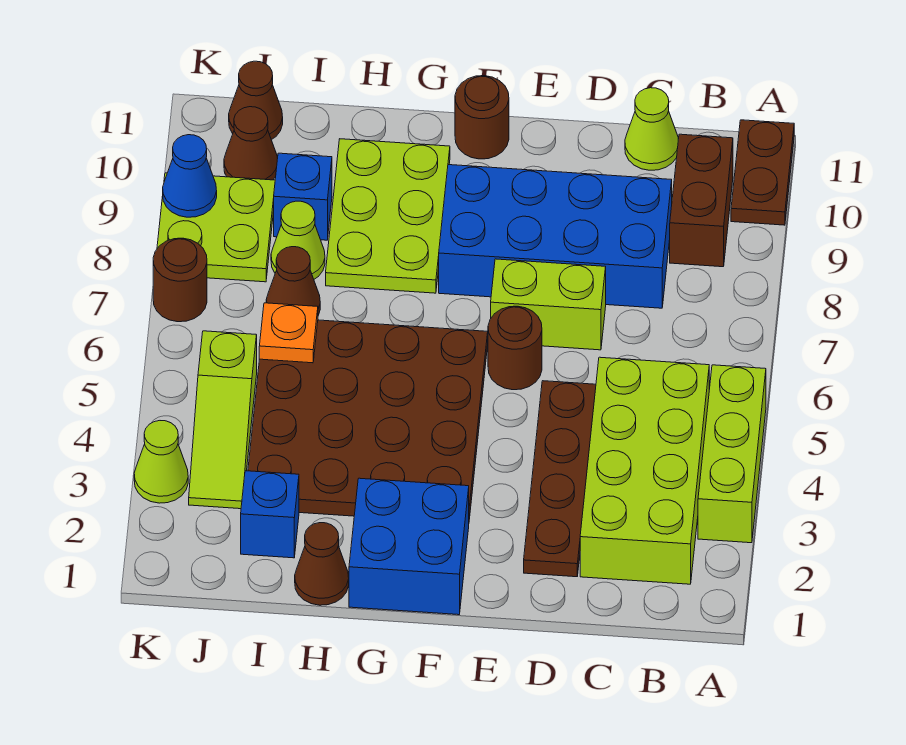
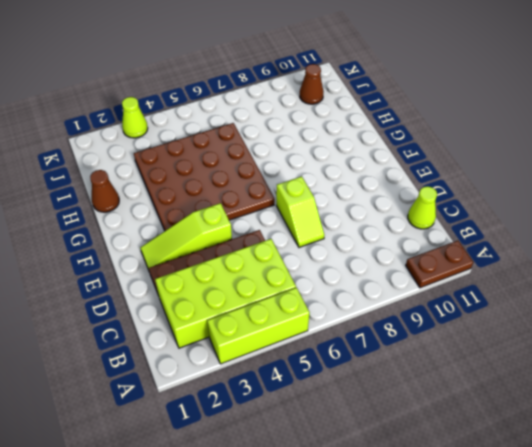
lime 1x2 slope [276,176,324,247] -> lime 1x2 brick [491,259,606,350]
lime 1x3 slope [140,203,232,270] -> lime 1x3 slope moved to [189,331,257,509]
none -> brown 1x2 brick [670,134,733,267]
none -> blue 2x4 brick [439,165,672,308]
none -> brown 1x1 round brick [488,306,542,390]

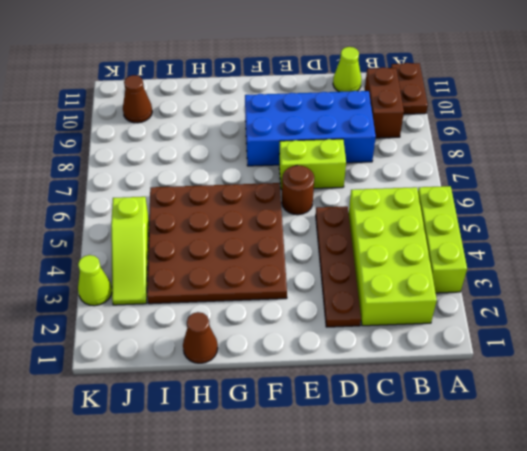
none -> blue 2x2 brick [349,478,469,615]
none -> brown 1x1 round brick [455,76,509,159]
none -> lime 2x3 plate [326,139,450,293]

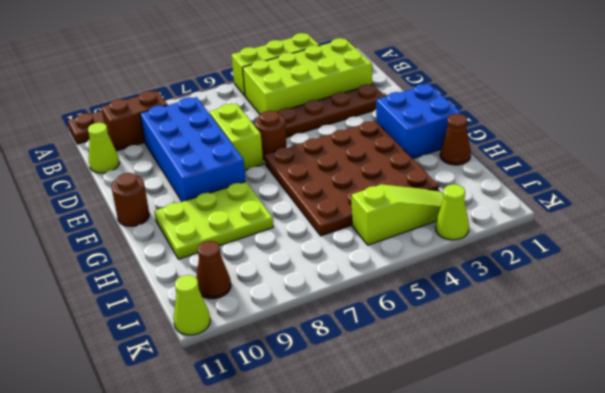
lime 1x1 cone [173,275,210,335] -> lime 1x1 cone moved to [271,201,325,279]
none -> blue 1x1 brick [241,471,299,558]
none -> brown 1x1 cone [266,247,320,315]
none -> blue 1x1 brick [274,153,332,240]

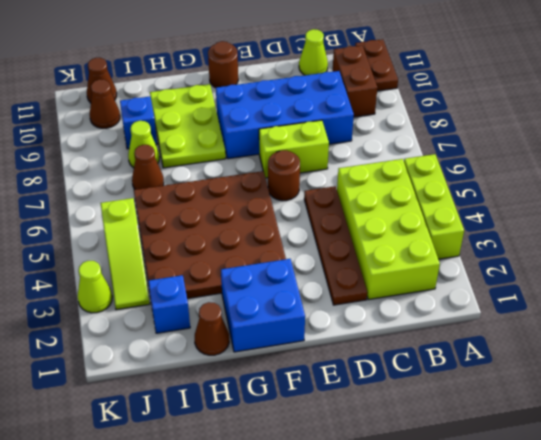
none -> lime 2x2 plate [157,173,275,282]
none -> brown 1x1 round brick [153,238,207,322]
none -> orange 1x1 plate [259,303,318,363]

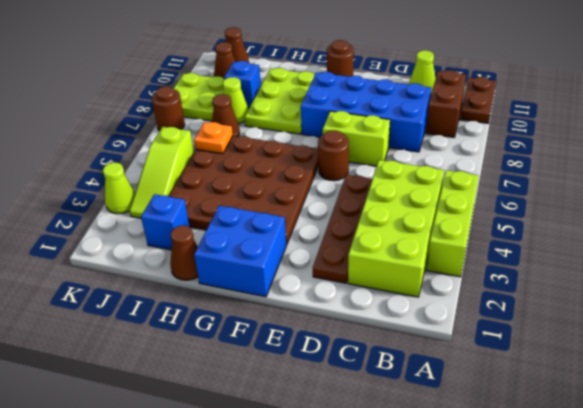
none -> blue 1x1 cone [163,135,217,217]

